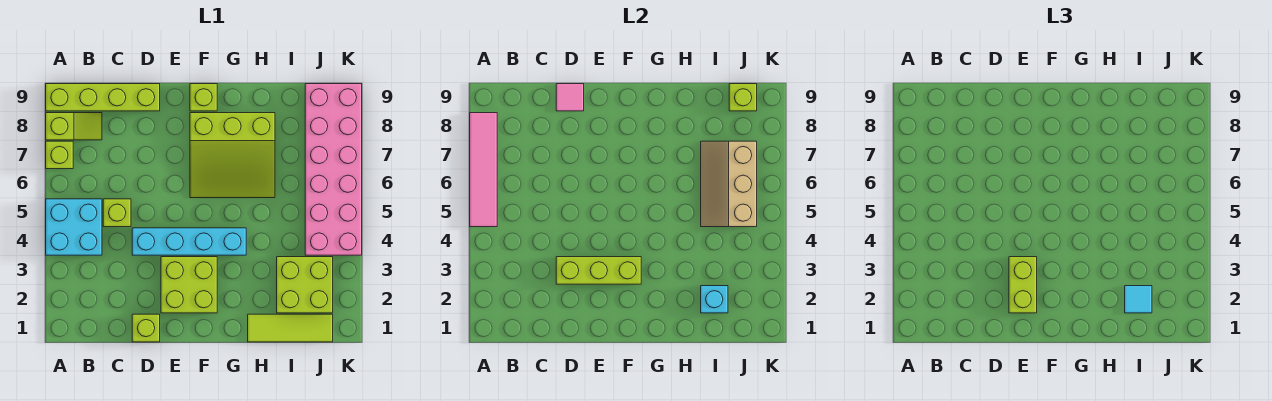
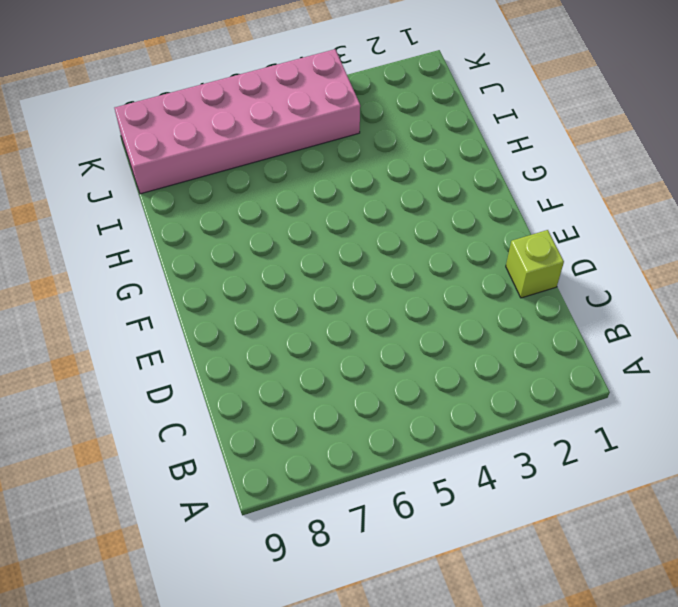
none -> cyan 2x2 brick [46,199,102,255]
none -> lime 1x1 brick [46,141,73,169]
none -> lime 1x2 slope [46,113,102,140]

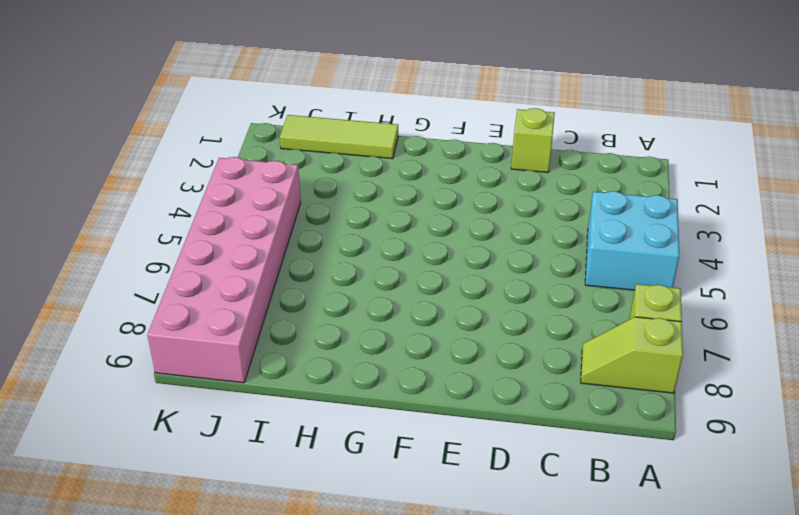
none -> lime 1x4 brick [46,84,160,111]
none -> lime 1x1 brick [103,199,131,227]
none -> cyan 1x4 brick [132,228,246,255]

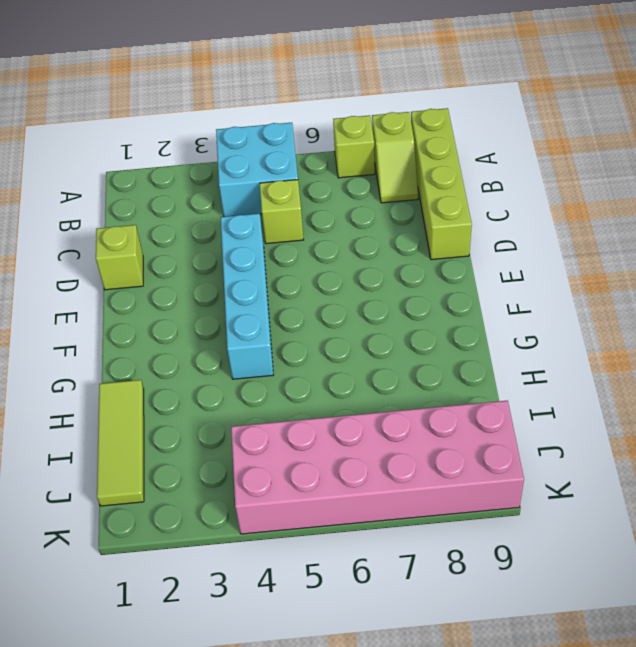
none -> lime 2x2 brick [161,257,217,313]
none -> lime 3x3 slope [190,113,275,198]
none -> lime 1x1 brick [190,84,217,111]

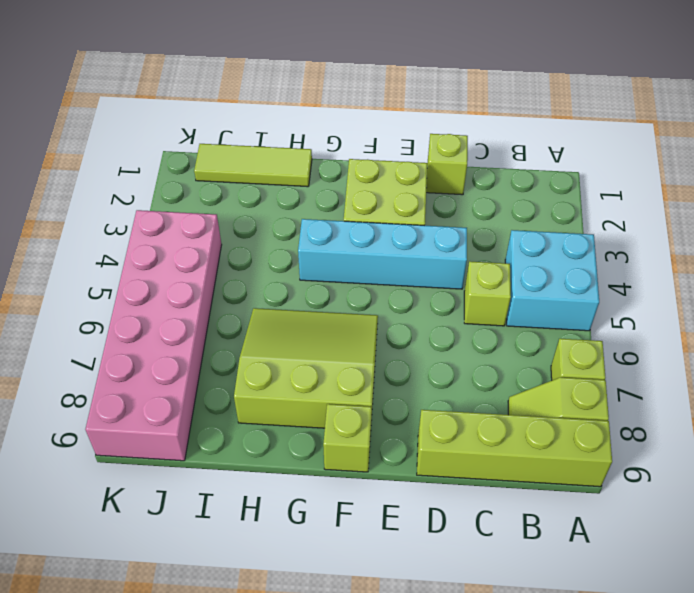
none -> lime 2x2 brick [277,257,333,313]
none -> pink 1x4 tile [470,113,497,227]
none -> lime 1x3 brick [556,257,641,284]

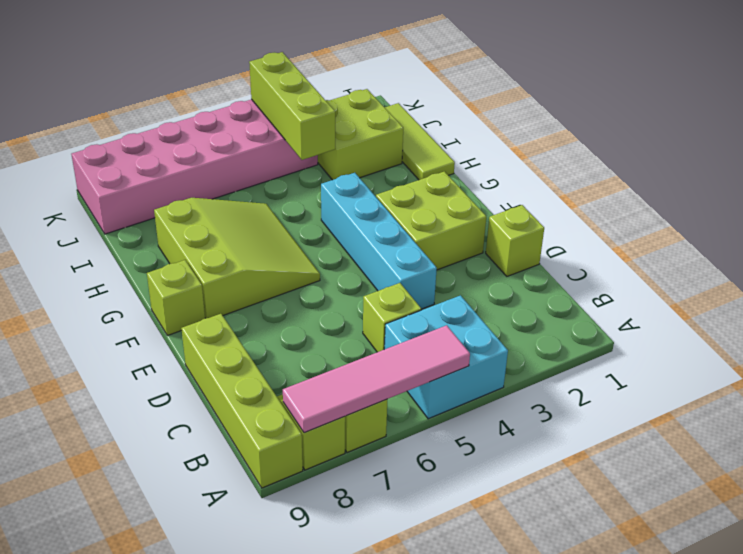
lime 1x3 brick [249,52,335,160] -> lime 1x3 brick moved to [556,257,641,284]
none -> pink 1x1 tile [556,84,584,111]
none -> cyan 1x1 brick [701,286,728,313]
none -> tan 2x3 slope [701,141,757,227]

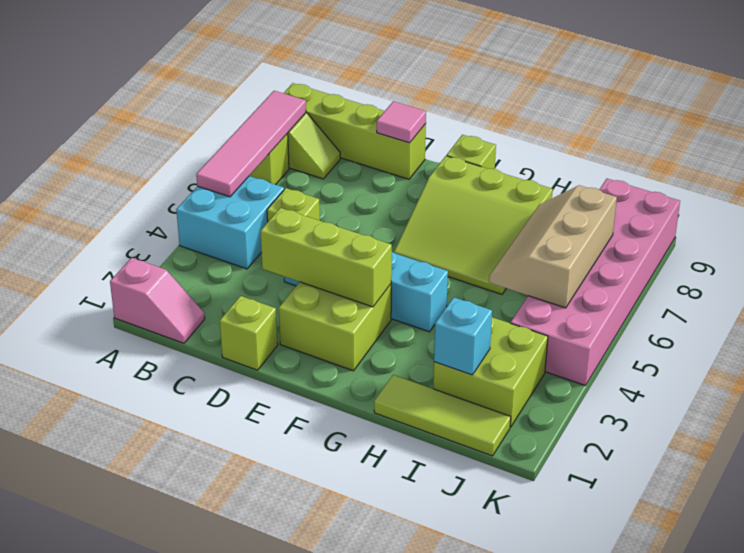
pink 1x2 slope [110,258,205,343] -> none
none -> lime 1x1 brick [729,84,757,111]
none -> lime 1x2 brick [1009,257,1037,313]
none -> cyan 1x1 tile [1125,286,1152,313]

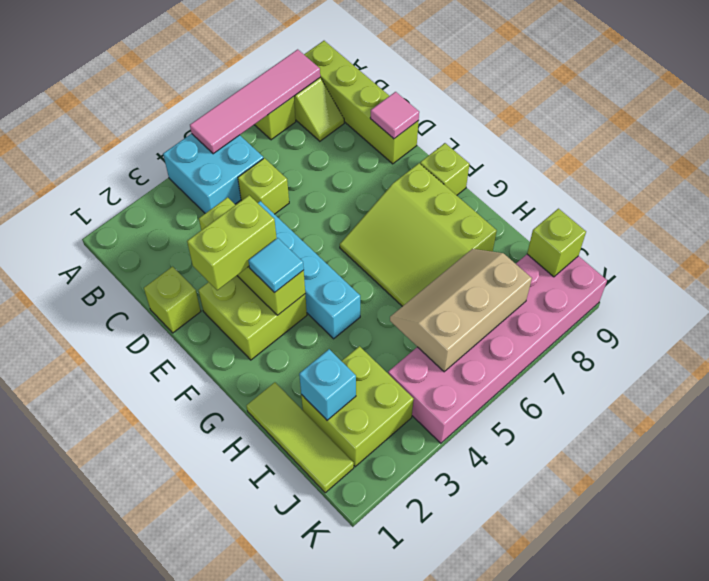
cyan 1x1 tile [248,238,304,293] -> cyan 1x1 tile moved to [1125,286,1152,313]

